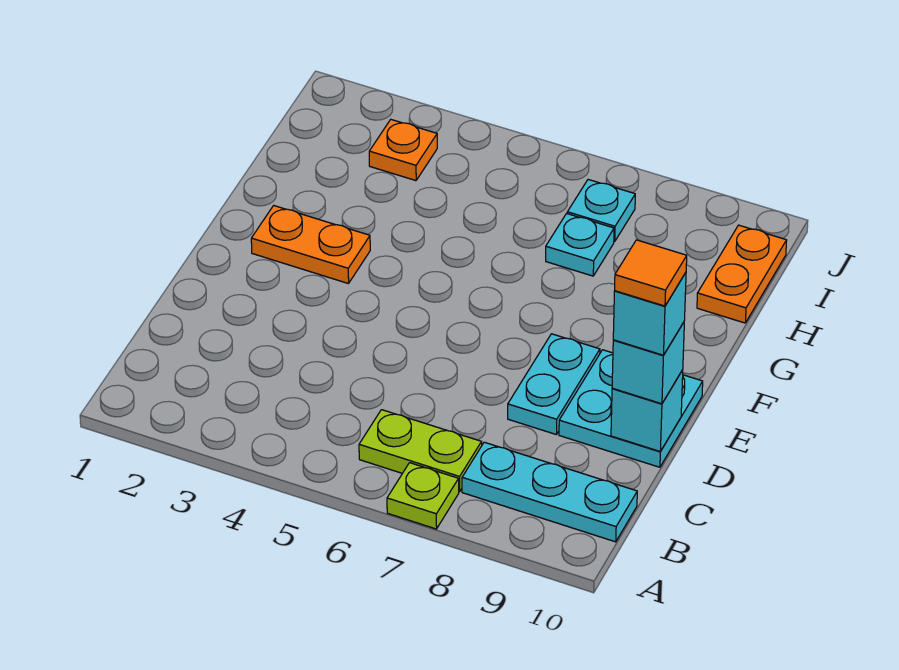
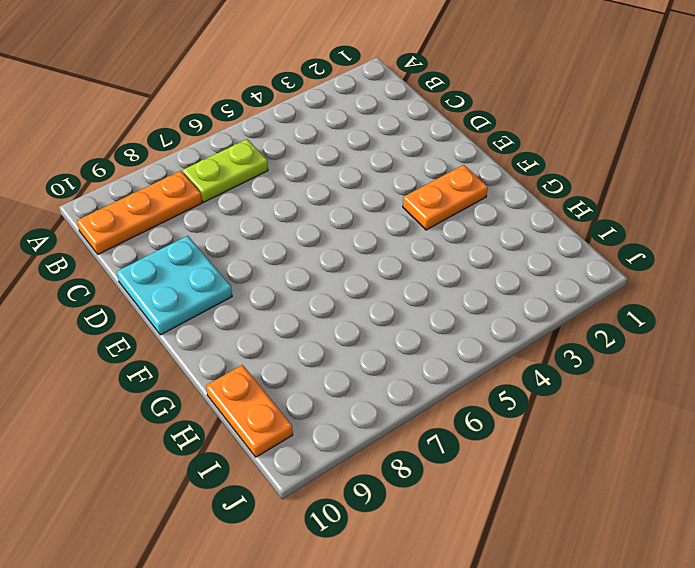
orange 1x3 plate [77,171,202,254] -> cyan 1x3 plate [462,442,637,542]
none -> lime 1x1 plate [387,463,459,529]
none -> cyan 1x2 plate [508,334,600,435]
none -> cyan 1x1 plate [546,214,614,276]

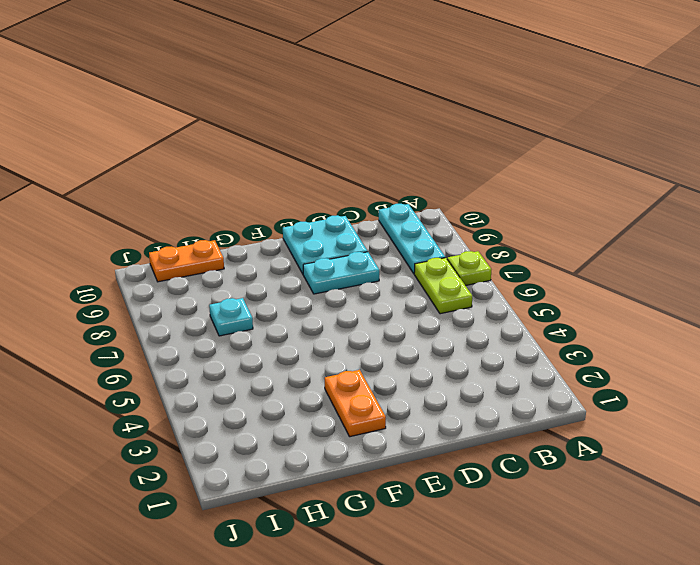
none -> orange 1x1 plate [369,120,437,181]
none -> cyan 1x1 plate [567,180,635,241]
none -> cyan 1x1 brick [611,370,683,451]

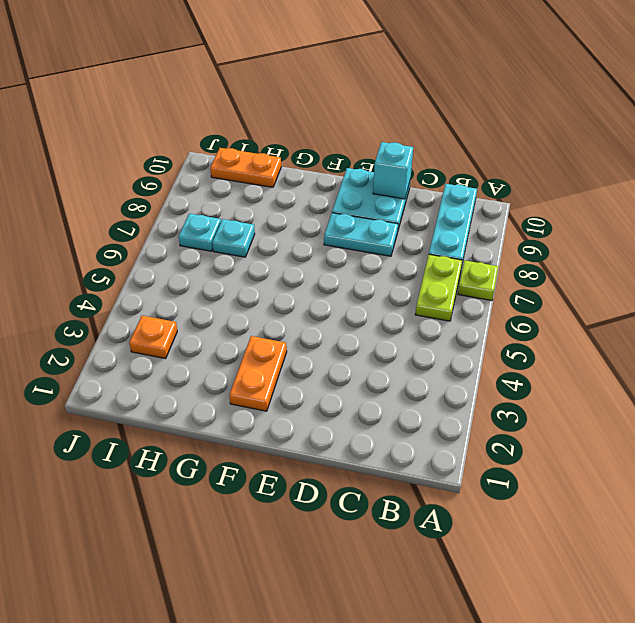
none -> cyan 1x1 brick [612,322,684,404]
none -> cyan 1x1 brick [613,273,686,355]
none -> orange 1x1 tile [615,240,687,306]

